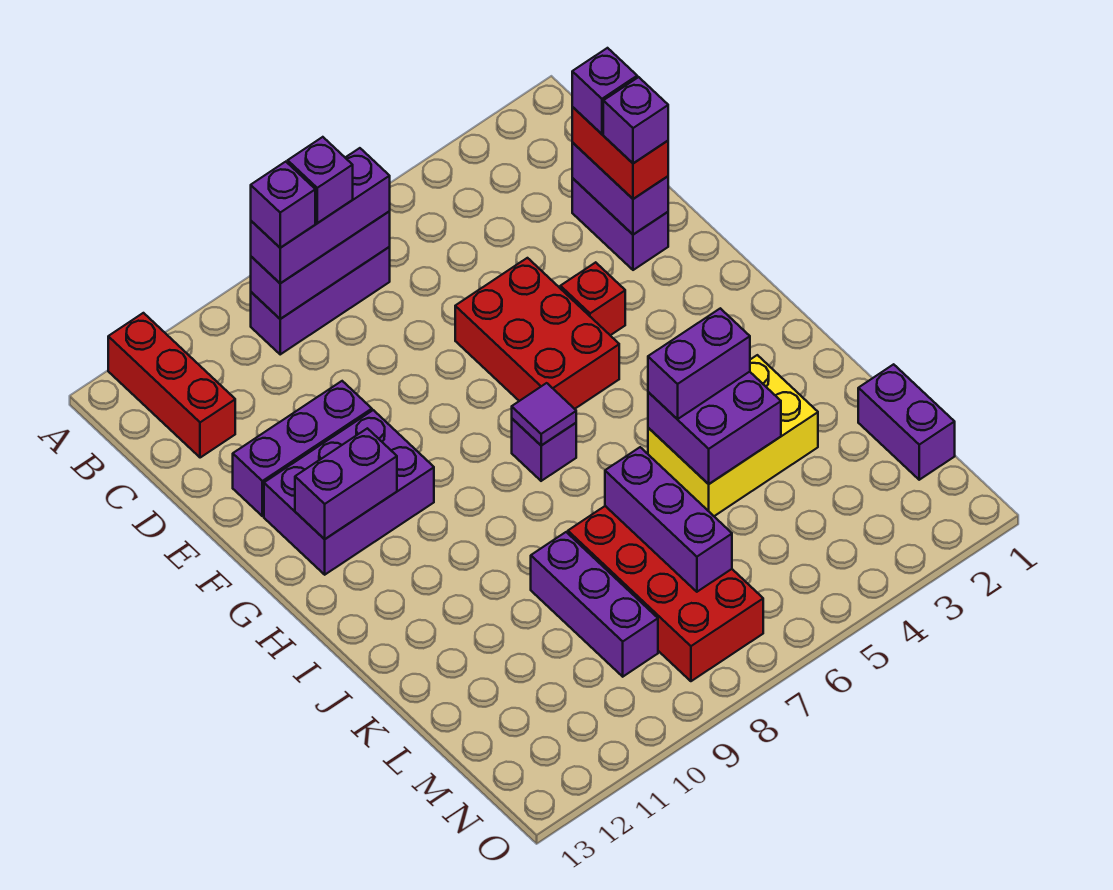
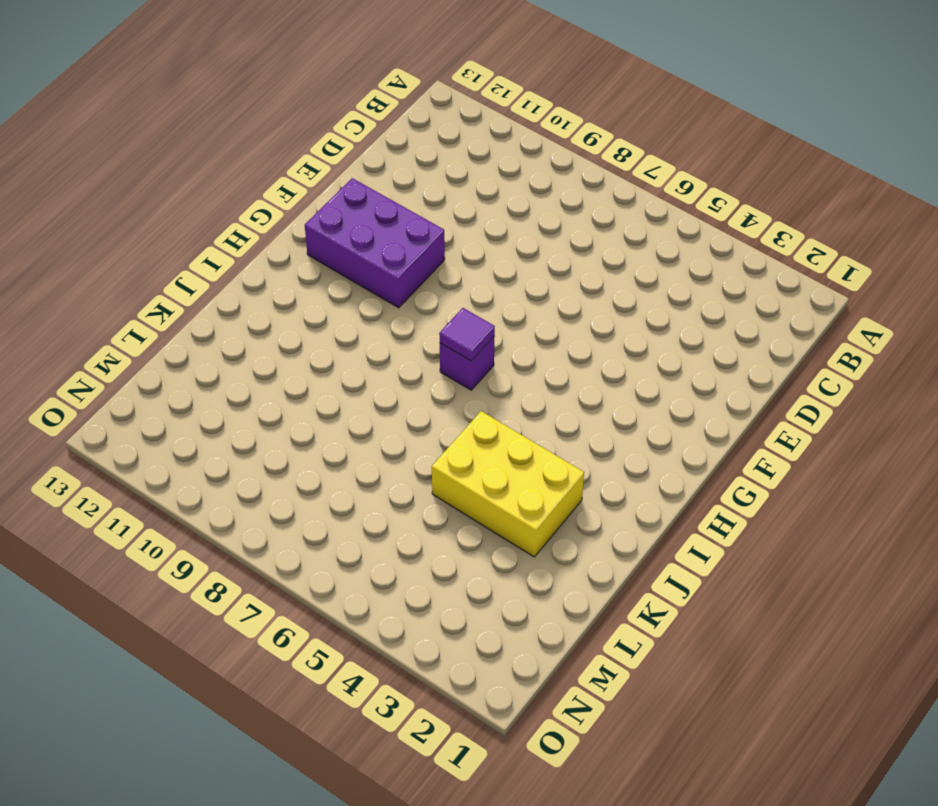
none -> red 1x3 brick [108,313,235,458]
none -> purple 1x3 brick [251,247,390,354]
none -> purple 1x2 brick [572,178,668,270]

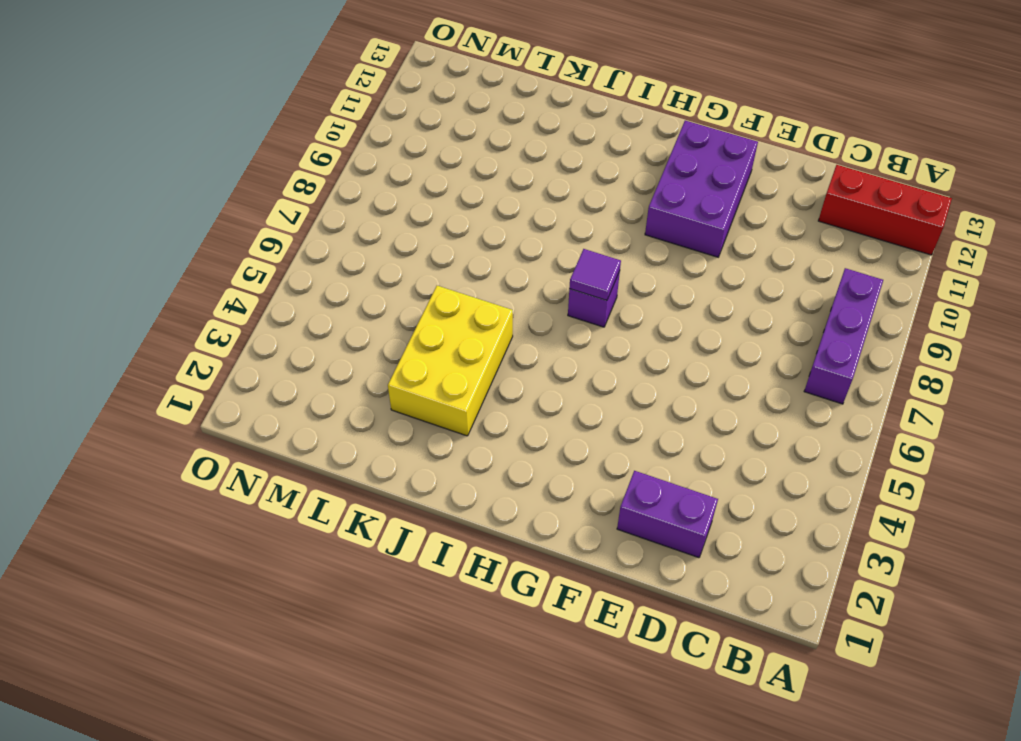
none -> red 2x3 brick [455,258,619,409]
none -> purple 1x3 brick [233,381,372,516]
none -> red 1x1 brick [560,262,625,335]

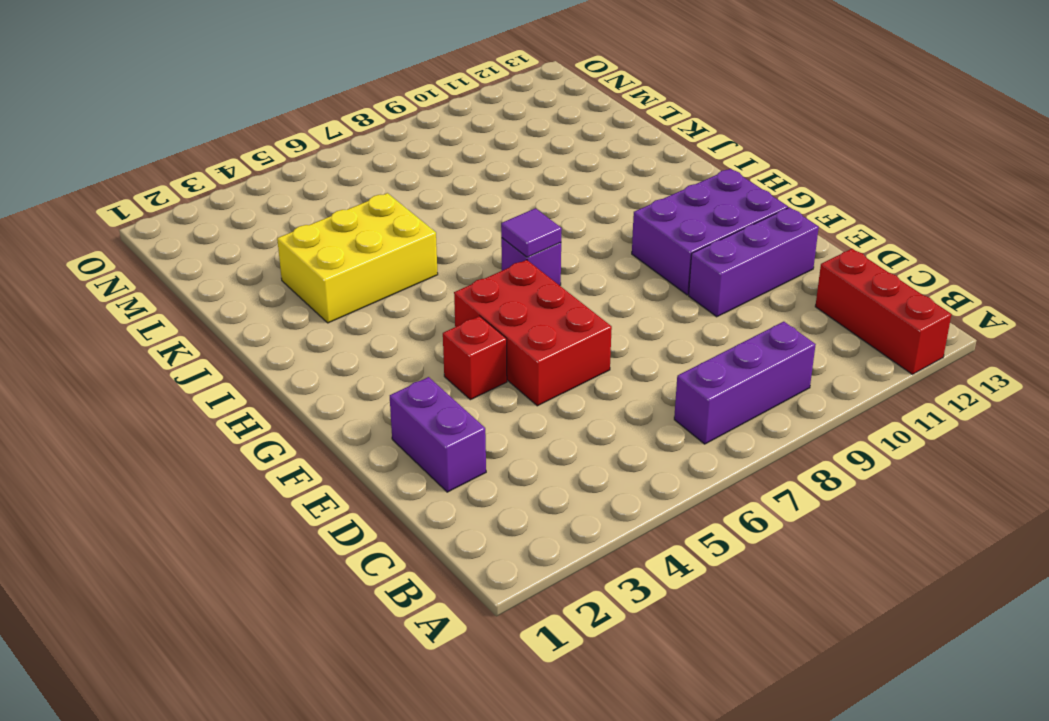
none -> red 2x4 brick [568,506,763,681]
none -> purple 1x3 brick [531,532,658,677]
none -> purple 1x2 brick [858,364,955,480]

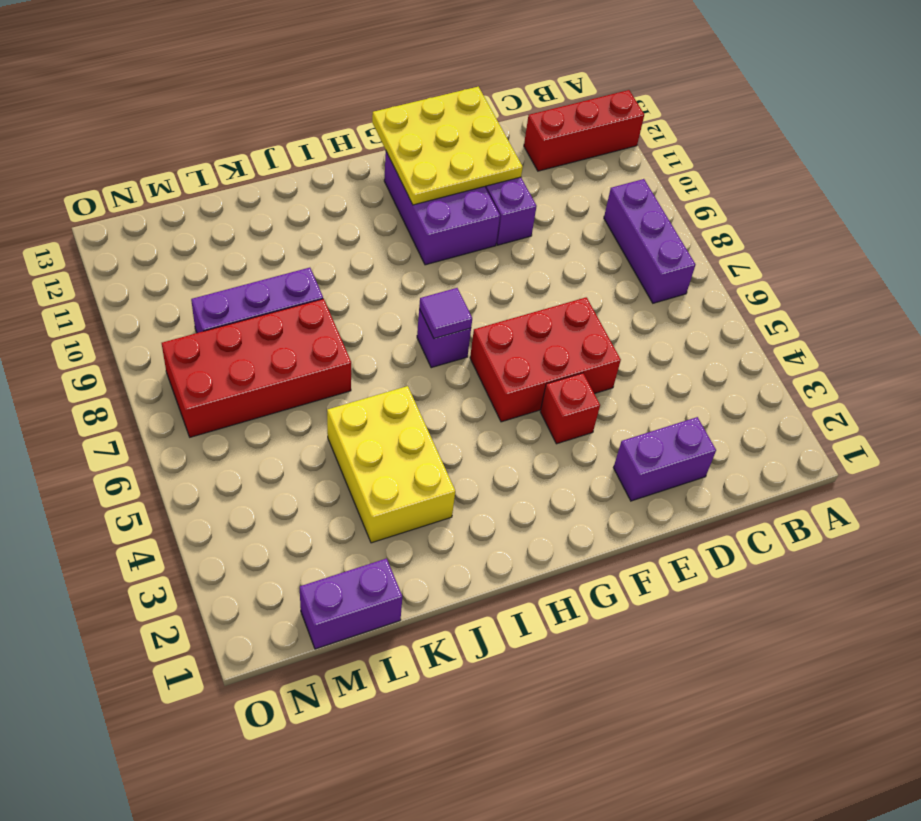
yellow 3x3 plate [372,87,523,205] -> purple 1x2 brick [295,428,397,539]
none -> purple 1x3 brick [251,211,390,319]
none -> purple 1x2 brick [572,142,668,235]
none -> purple 2x2 brick [648,372,781,484]

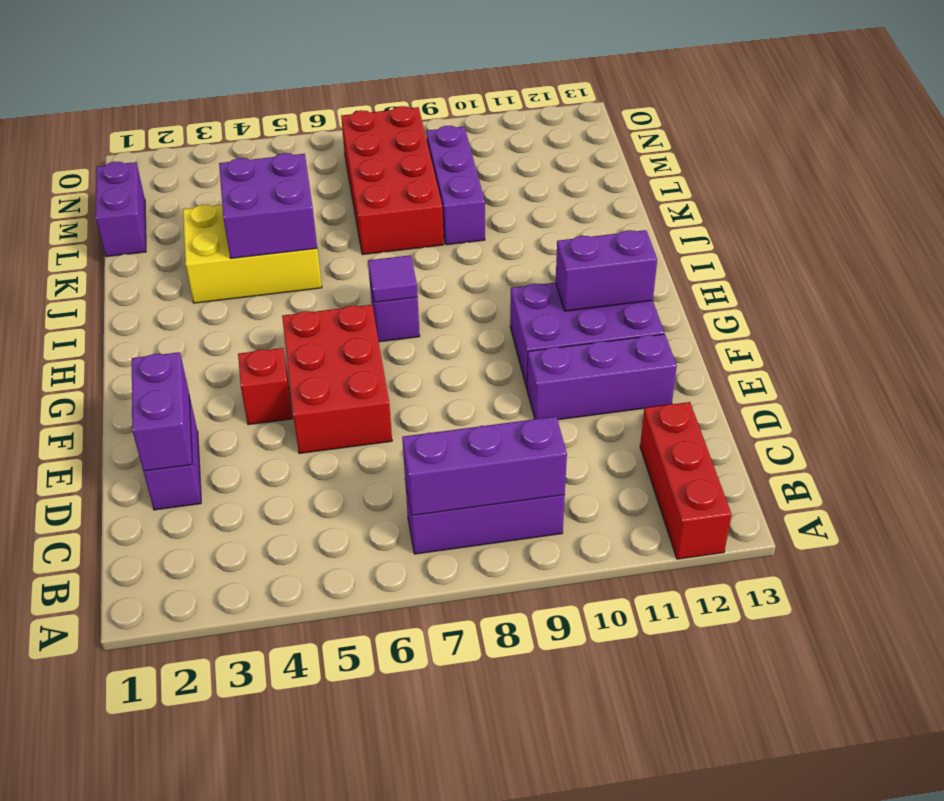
none -> purple 1x3 brick [605,447,732,592]
none -> purple 1x3 brick [251,148,390,283]
none -> red 1x2 brick [572,107,668,199]

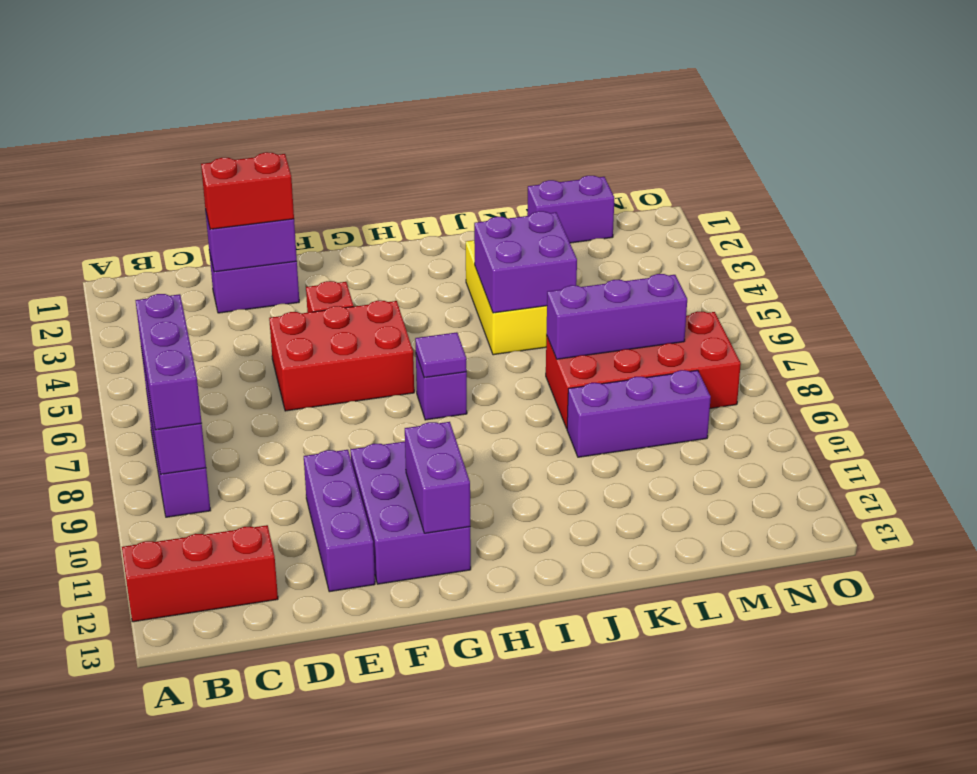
none -> purple 1x2 brick [648,308,750,419]
none -> purple 1x1 brick [288,137,353,223]
none -> purple 1x1 brick [251,162,315,248]

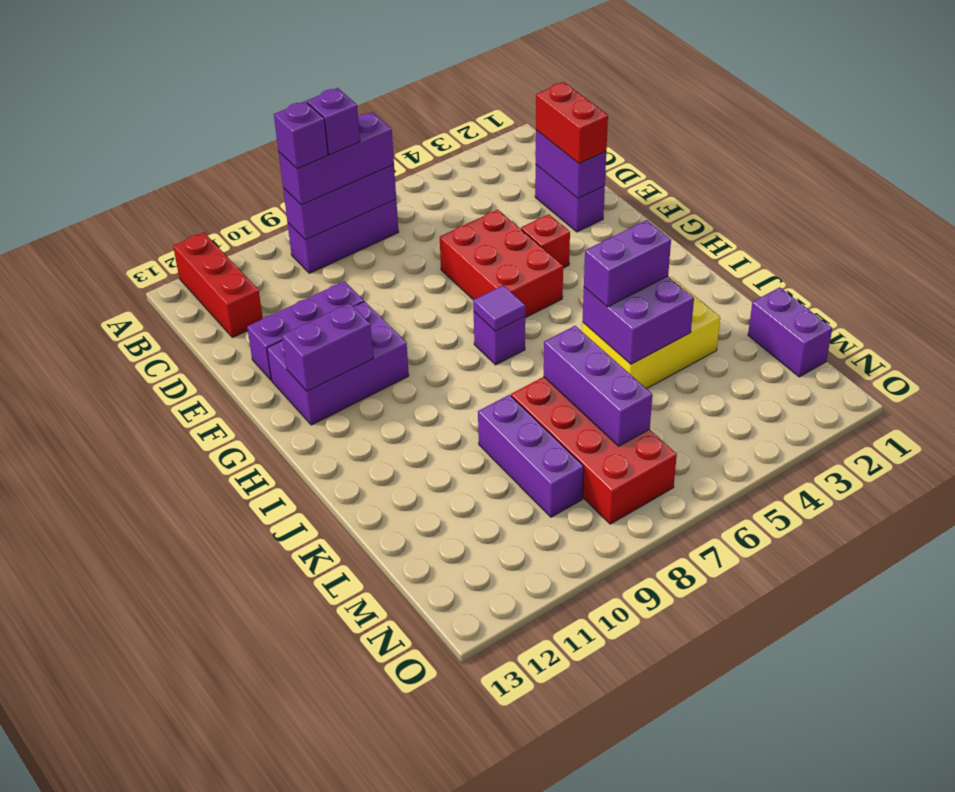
none -> purple 1x1 brick [572,48,637,134]
none -> purple 1x1 brick [603,77,668,163]

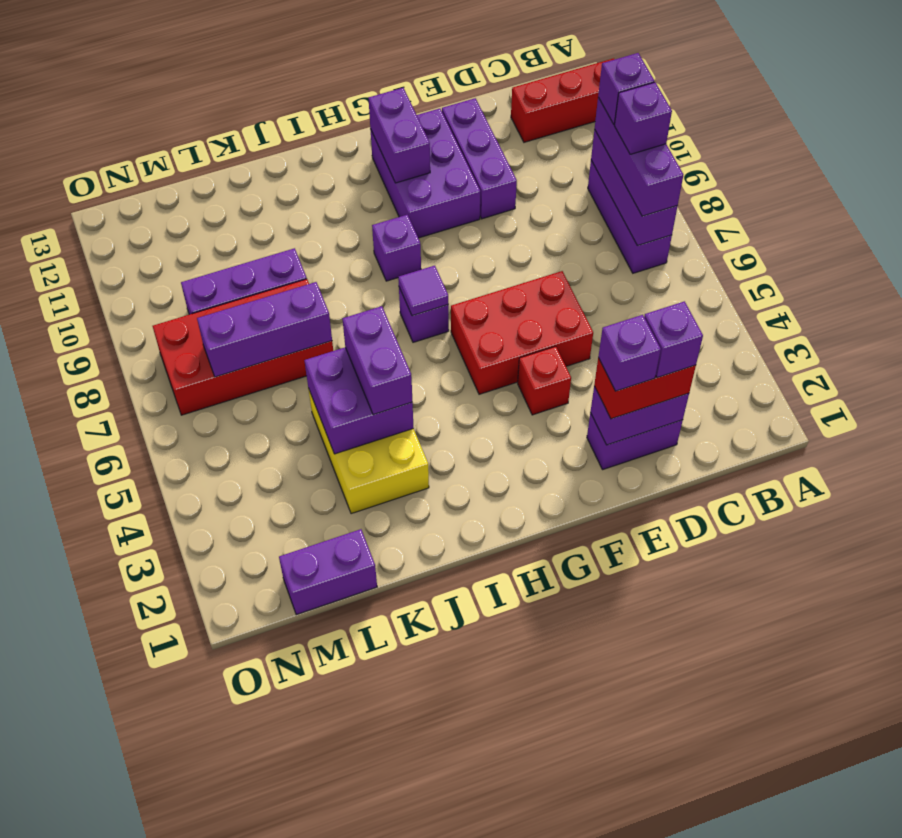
purple 1x1 brick [372,215,421,281] -> none

